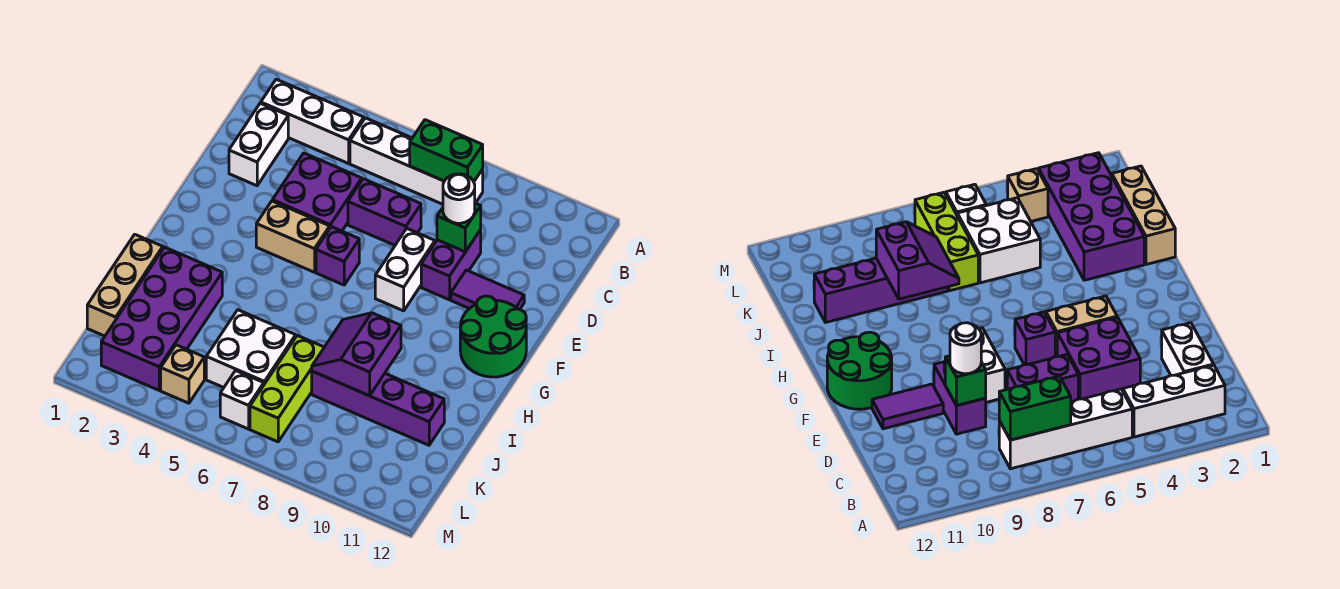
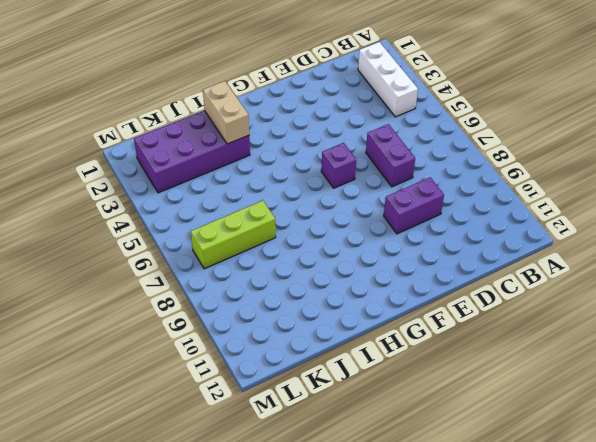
tan 1x2 brick [203,81,249,144] -> tan 1x2 brick moved to [256,201,330,272]
none -> white 1x4 brick [350,118,483,204]
none -> white 1x2 brick [229,103,288,186]
none -> purple 2x2 brick [272,153,362,231]

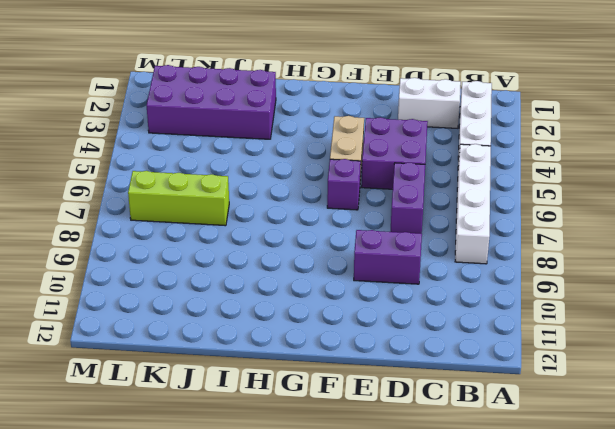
none -> white 1x2 brick [375,229,435,311]
none -> purple 1x2 tile [451,270,524,310]
none -> green 2x2 round brick [460,296,526,377]

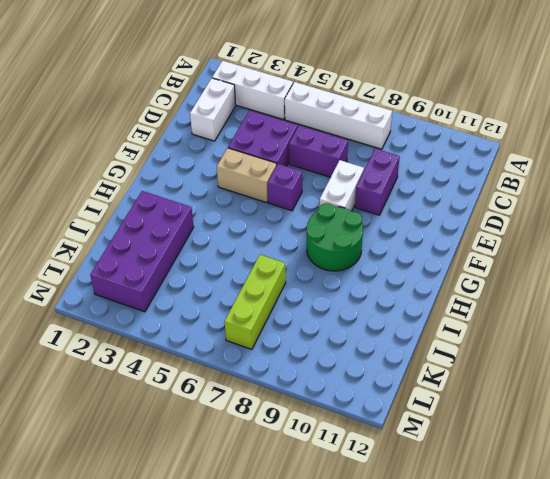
green 2x2 round brick [307,203,363,271] -> green 2x2 round brick moved to [460,296,526,377]
none -> purple 1x2 tile [451,270,524,310]
none -> tan 1x3 brick [87,234,163,336]
none -> white 2x2 brick [206,310,296,388]

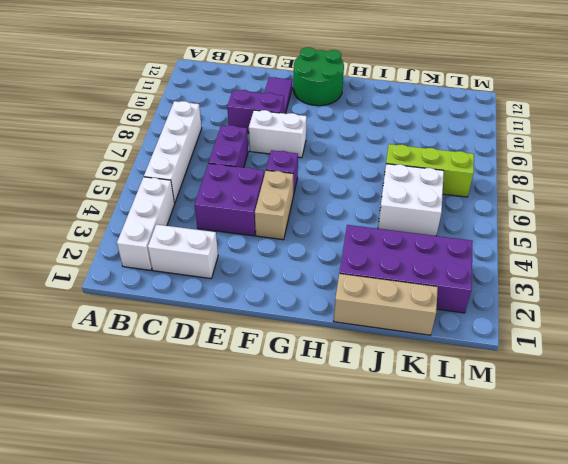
none -> purple 1x4 brick [312,371,444,445]
none -> tan 1x1 brick [161,345,204,403]
none -> white 1x1 brick [220,371,264,429]

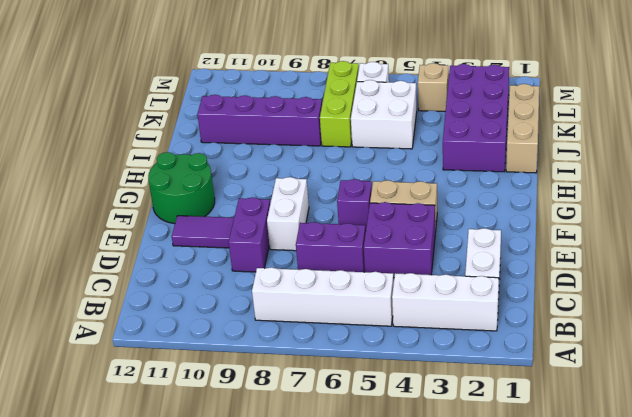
none -> green 1x2 brick [410,120,483,181]
none -> green 1x1 brick [437,203,481,252]
none -> purple 2x2 slope [312,313,401,396]

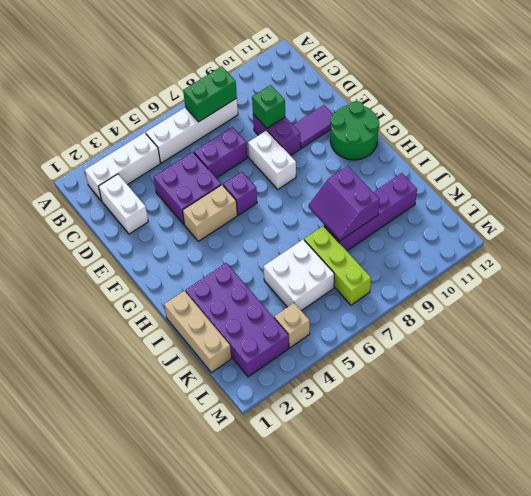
none -> white 1x1 brick [220,371,264,429]
none -> white 1x1 round brick [443,174,475,223]

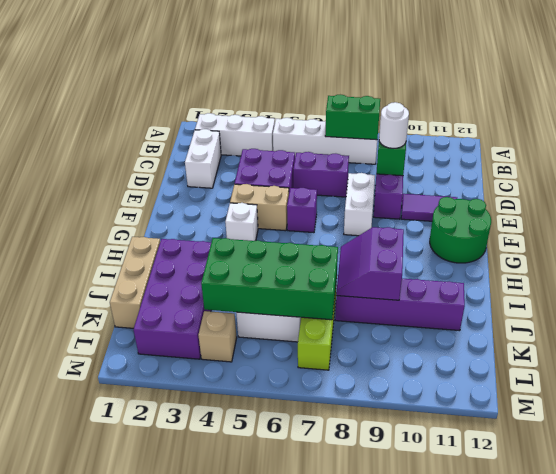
white 1x1 brick [225,203,258,241] -> white 1x1 brick moved to [220,371,264,429]
green 2x4 brick [201,238,338,320] -> none

